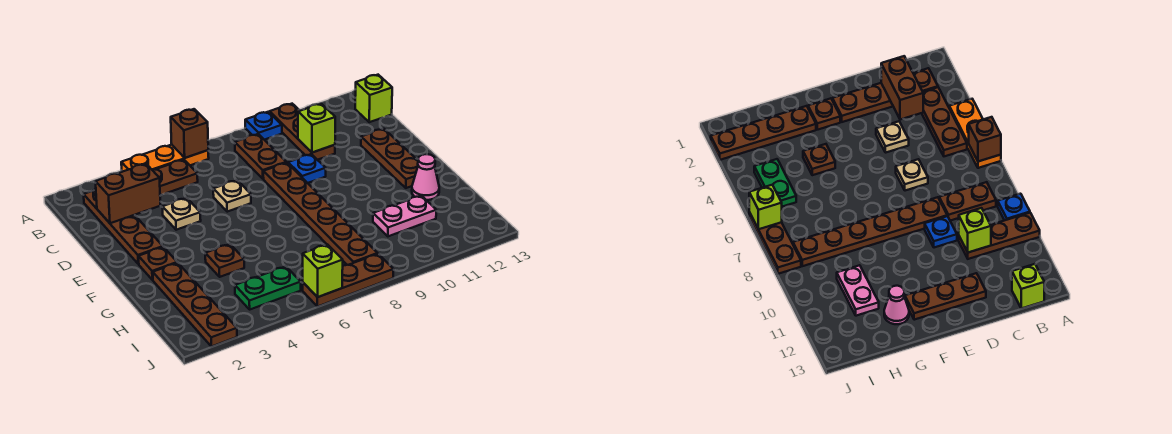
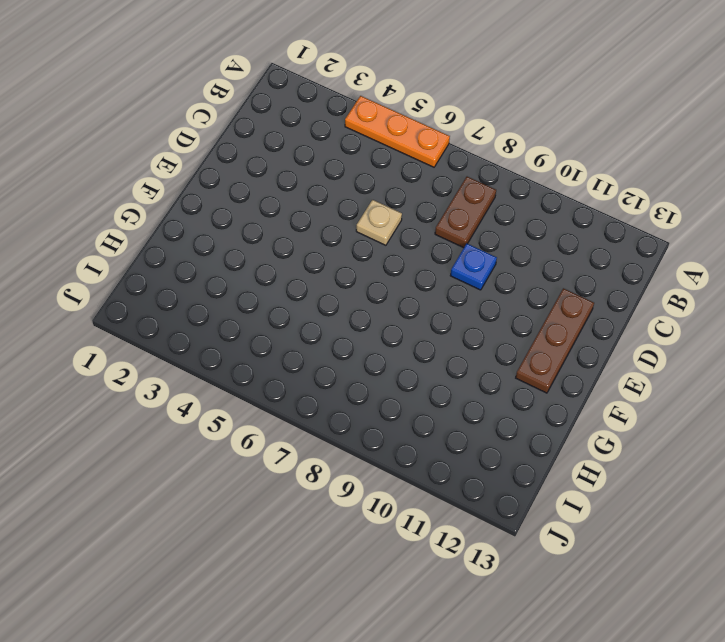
none -> blue 1x1 plate [245,112,282,140]
none -> brown 1x3 plate [270,104,335,160]
none -> brown 1x4 plate [84,189,163,264]

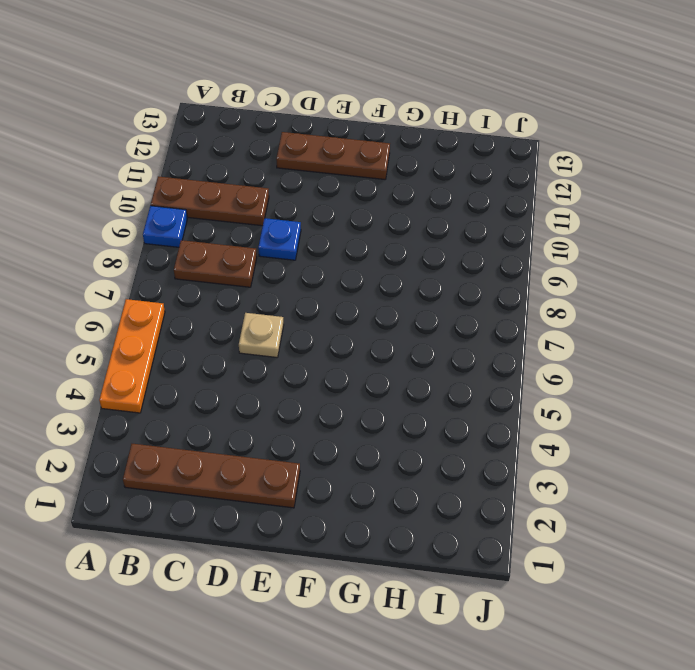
none -> brown 1x3 plate [152,160,198,195]
none -> lime 1x1 brick [355,75,392,122]
none -> tan 1x1 plate [162,198,201,230]

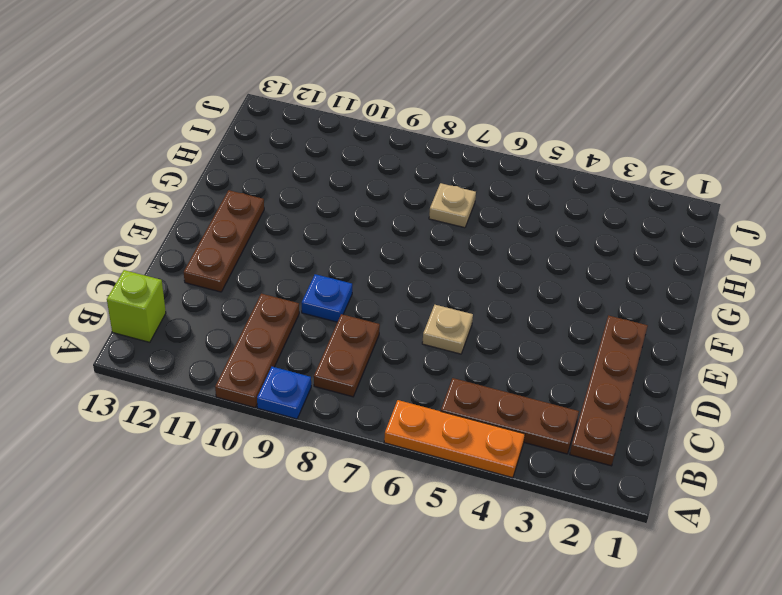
tan 1x1 plate [429,183,476,228] -> tan 1x1 plate moved to [162,198,201,230]
none -> brown 1x6 plate [263,163,378,265]
none -> brown 1x1 plate [139,247,177,280]
none -> brown 1x4 plate [153,263,237,347]

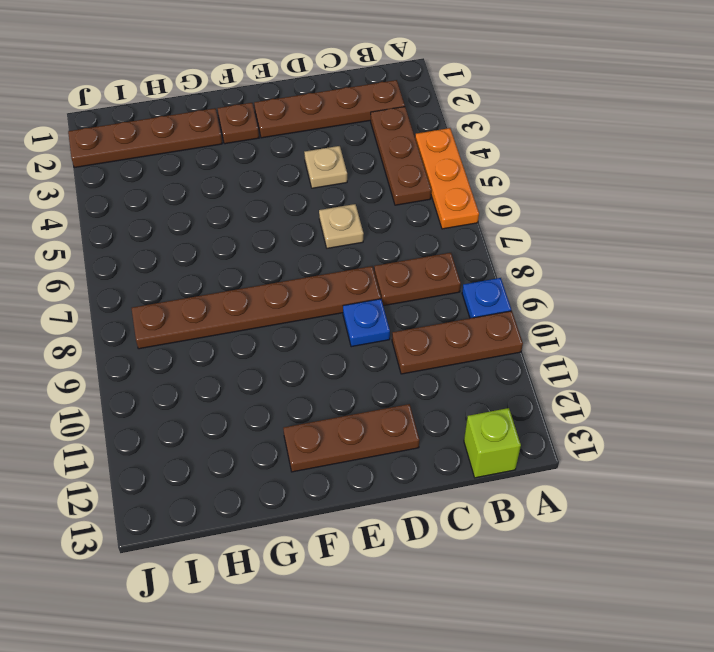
none -> brown 1x1 plate [205,244,244,277]
none -> pink 1x1 cone [412,154,439,200]
none -> pink 1x2 plate [373,196,436,236]

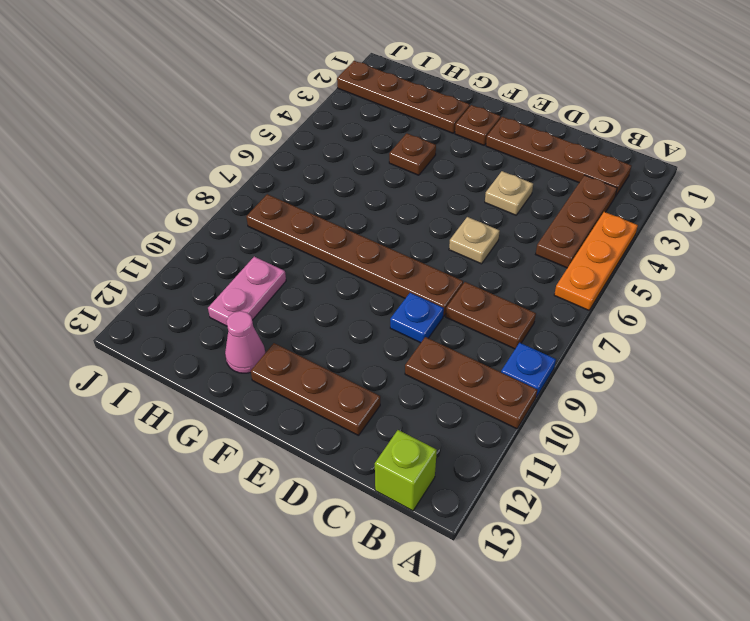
none -> green 1x2 plate [235,266,301,309]
none -> brown 1x3 plate [303,254,394,307]
none -> brown 1x1 brick [171,109,208,158]

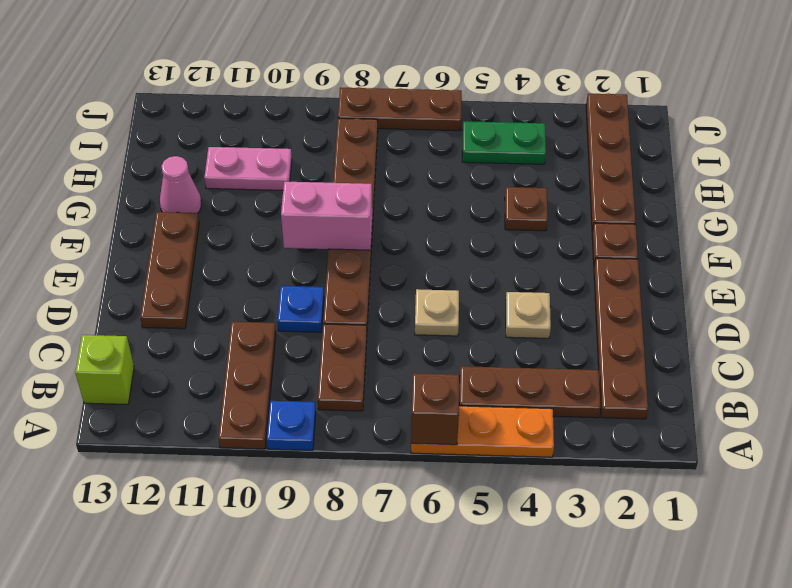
pink 1x2 brick [281,182,372,250] -> none
none -> brown 1x2 brick [95,164,160,223]
none -> lime 1x1 brick [298,104,335,153]
none -> lime 1x1 brick [303,244,343,297]

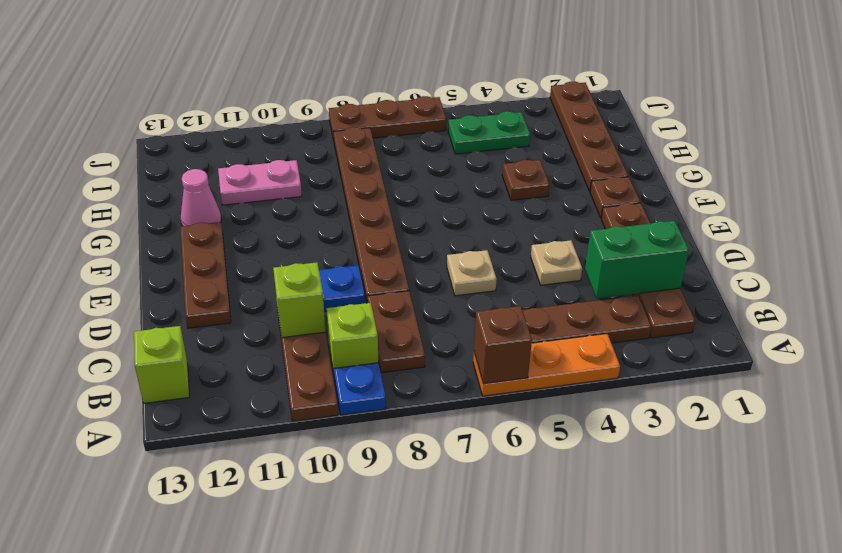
lime 1x1 brick [326,303,378,374] -> lime 1x1 brick moved to [303,244,343,297]
green 1x2 brick [585,221,689,299] -> brown 1x2 brick [95,164,160,223]

